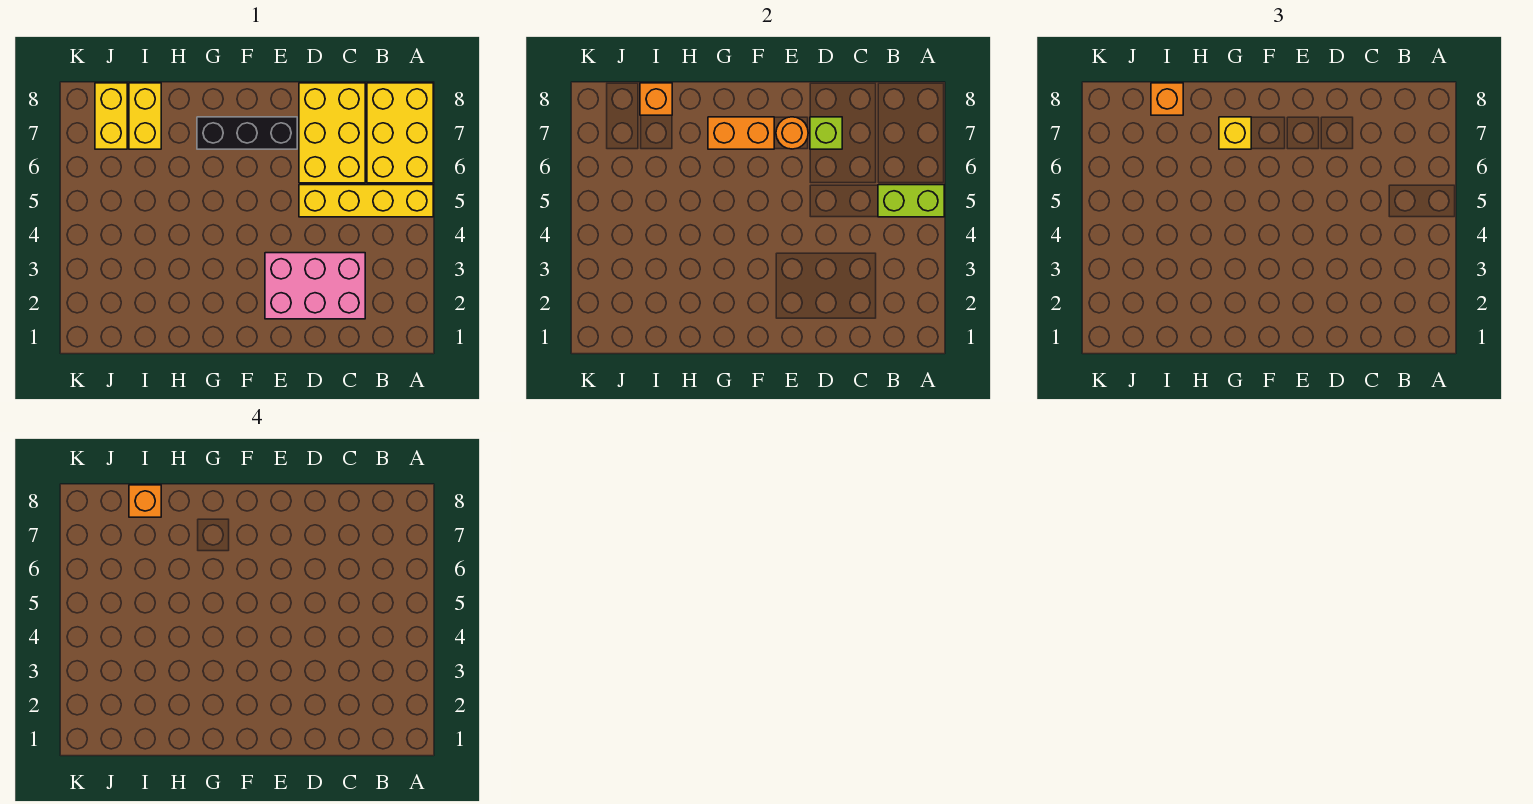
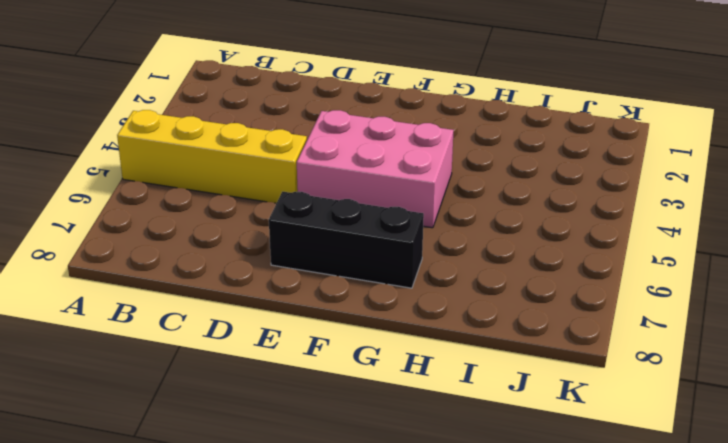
pink 2x3 brick [297,110,454,228] -> pink 2x3 brick moved to [265,253,365,319]
none -> yellow 2x3 brick [367,83,433,183]
none -> yellow 2x3 brick [299,83,365,183]
none -> yellow 1x2 brick [129,83,161,149]

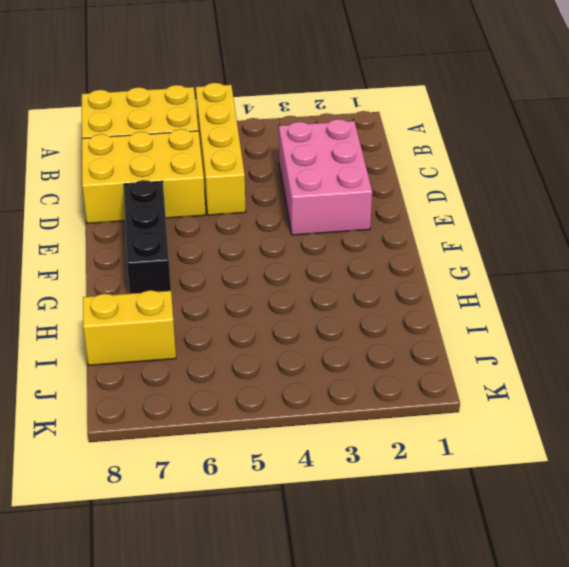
none -> yellow 1x2 brick [95,83,127,149]
none -> lime 1x2 brick [878,185,944,217]
none -> lime 1x1 brick [810,117,842,149]

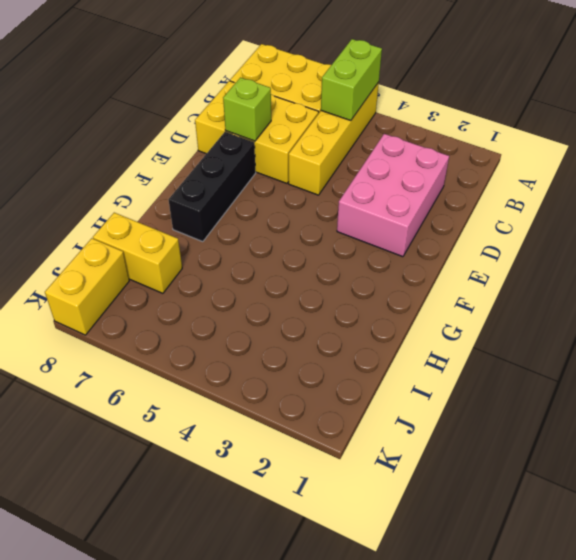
yellow 1x2 brick [45,238,129,335] -> yellow 1x2 brick turned to [95,83,127,149]
none -> orange 1x1 round brick [776,117,808,149]
none -> orange 1x2 brick [708,117,774,149]
none -> orange 1x1 brick [640,83,672,115]

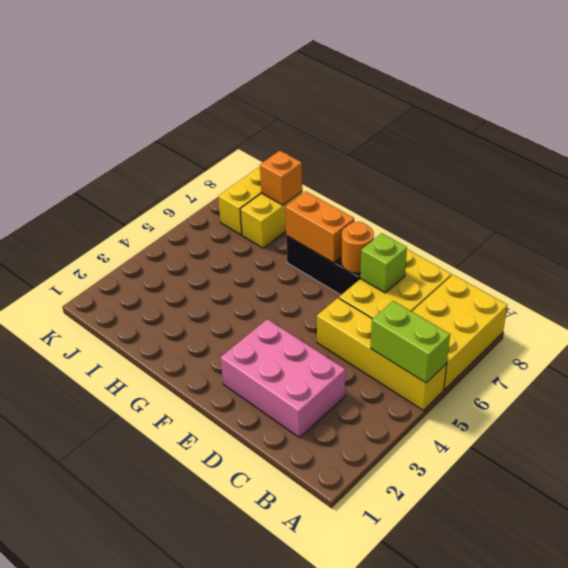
none -> yellow 1x1 brick [1219,117,1251,149]
none -> orange 1x1 brick [1151,83,1183,115]
none -> orange 1x1 brick [129,485,161,517]

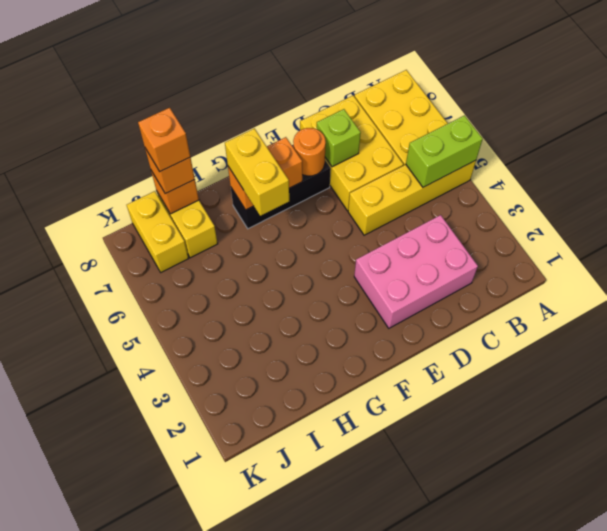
yellow 1x2 brick [225,128,289,216] -> yellow 1x1 brick [1219,117,1251,149]

